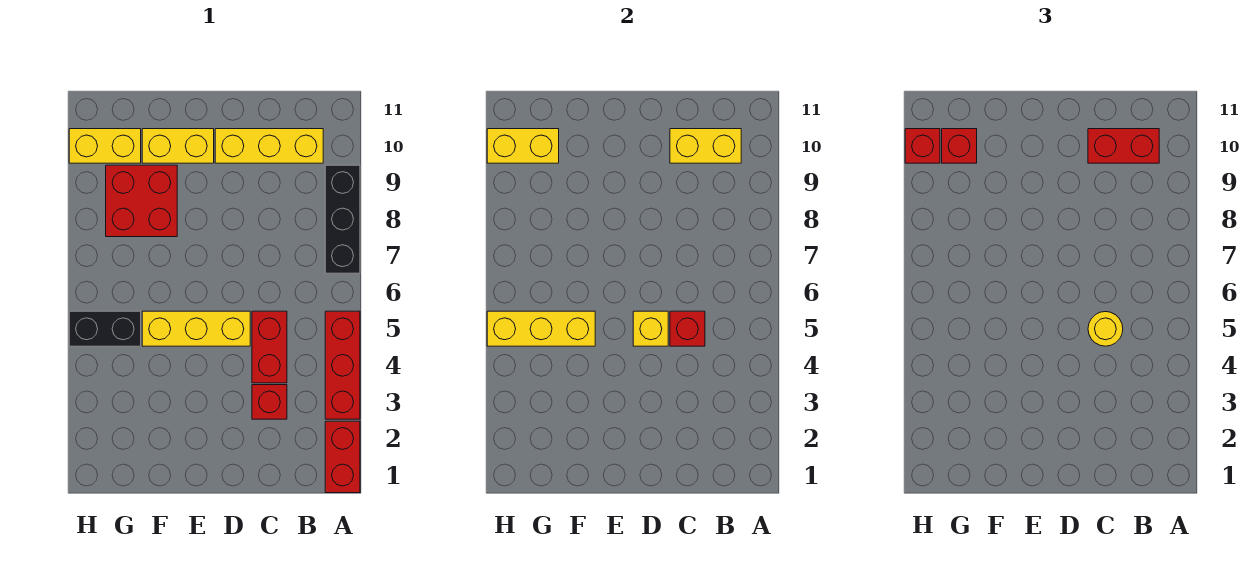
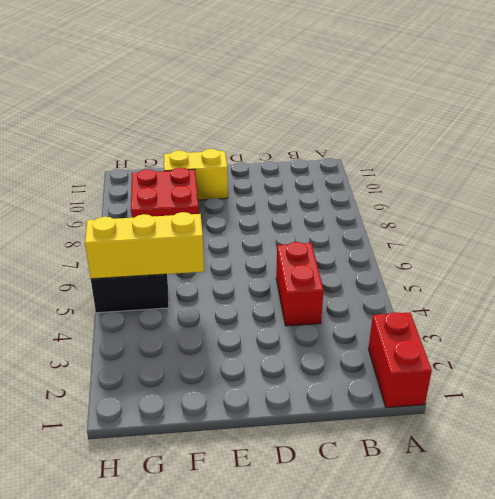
none -> red 1x3 brick [325,311,360,419]
none -> black 1x3 brick [325,165,360,273]
none -> yellow 1x3 brick [215,129,323,163]

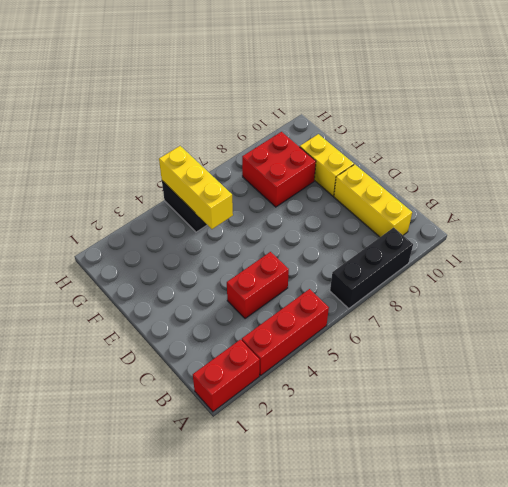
none -> red 1x1 brick [252,385,287,419]
none -> yellow 1x3 brick [142,311,250,346]
none -> yellow 1x2 brick [69,129,141,163]

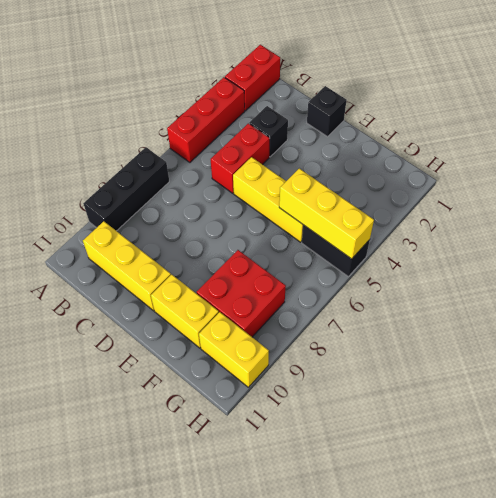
black 1x1 brick [249,106,288,157] -> red 1x1 brick [252,385,287,419]
black 1x1 brick [307,86,347,137] -> none
none -> yellow 1x2 brick [670,129,741,163]
none -> red 1x1 brick [670,311,705,346]
none -> yellow 1x1 brick [633,311,668,346]

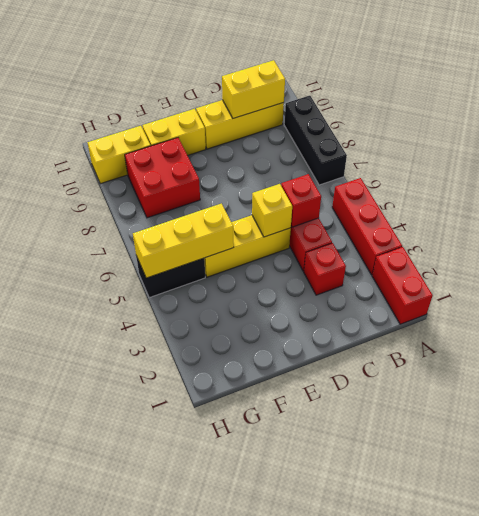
none -> yellow 1x2 brick [487,129,559,163]
none -> red 1x2 brick [1088,129,1159,163]
none -> yellow 1x1 round brick [1088,312,1123,346]

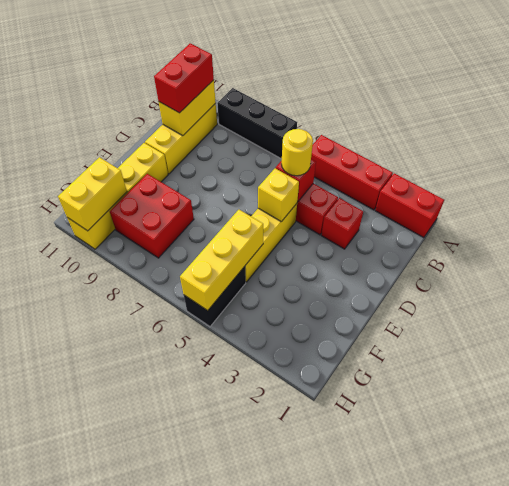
none -> red 1x1 brick [942,129,977,163]
none -> red 1x1 brick [905,129,940,163]

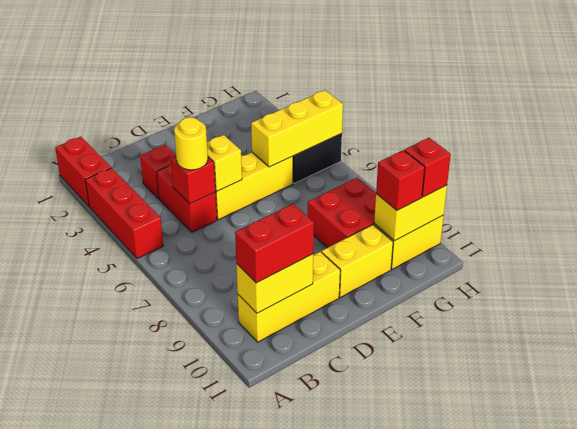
none -> black 1x3 brick [325,165,360,273]

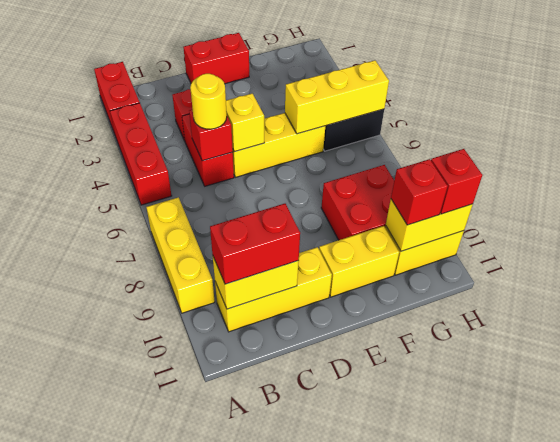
yellow 1x3 brick [146,197,215,313] -> black 1x3 brick [325,165,360,273]
red 1x2 brick [183,33,249,84] -> none

